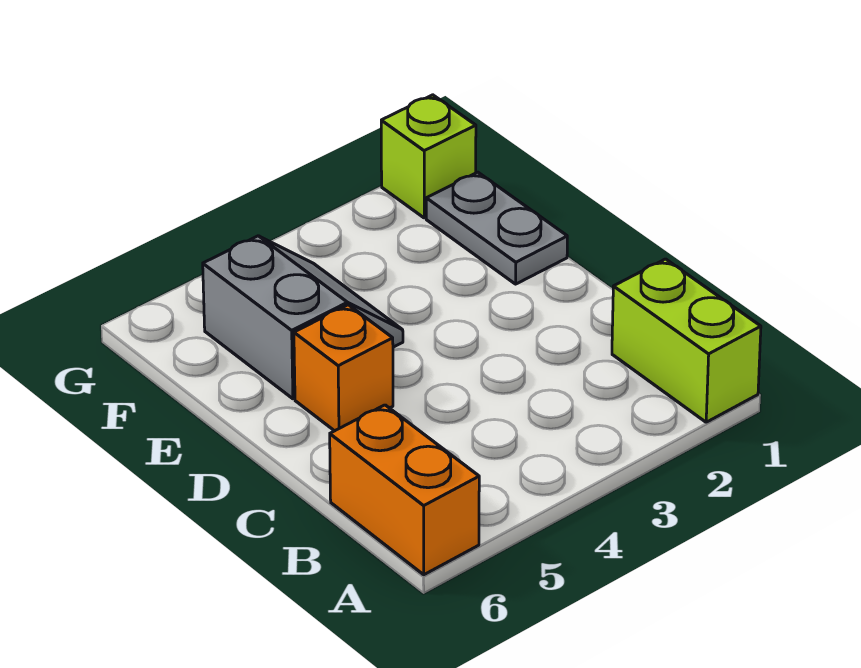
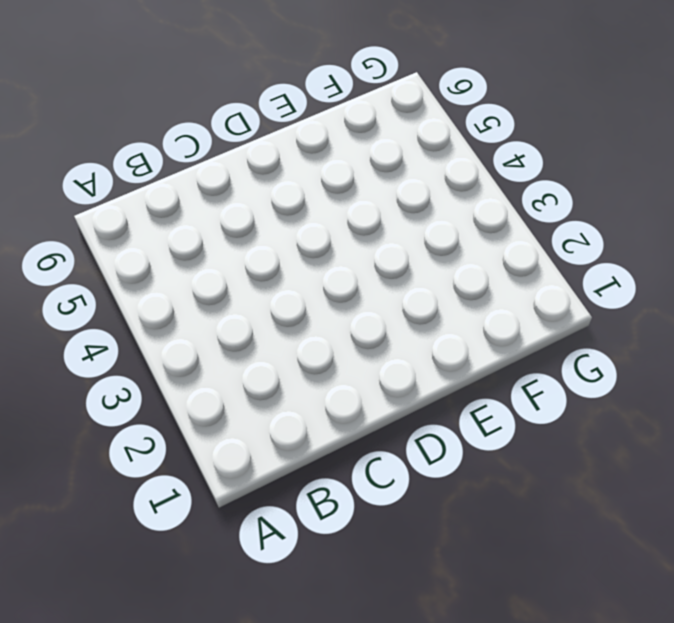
none -> lime 1x2 brick [612,259,761,422]
none -> orange 1x2 brick [330,405,479,575]

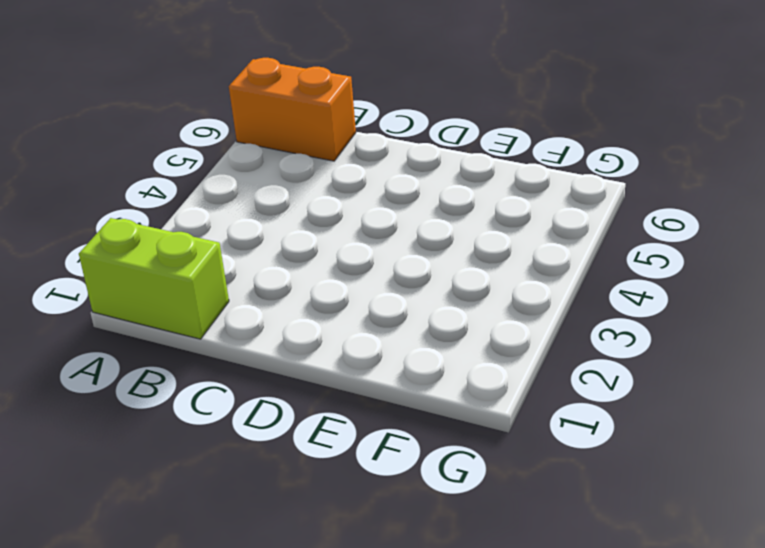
none -> orange 1x1 brick [294,305,393,431]
none -> grey 1x2 plate [426,172,567,284]

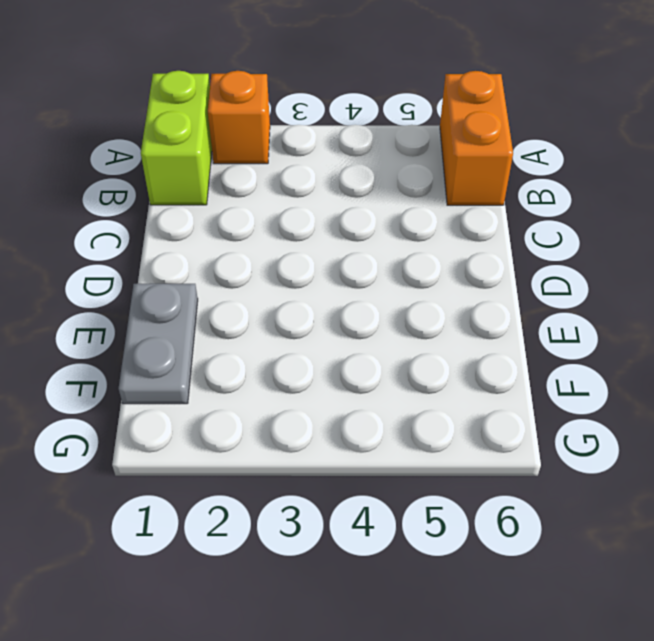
orange 1x1 brick [208,71,270,164] -> orange 1x1 brick moved to [294,305,393,431]
none -> grey 2x2 slope [203,236,403,399]
none -> lime 1x1 brick [381,95,476,218]

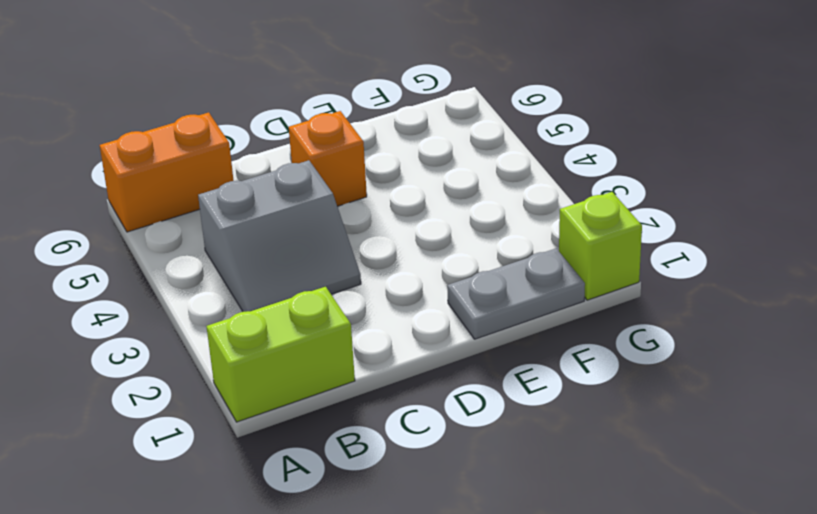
grey 2x2 slope [198,160,361,312] -> grey 2x2 slope moved to [203,236,403,399]

